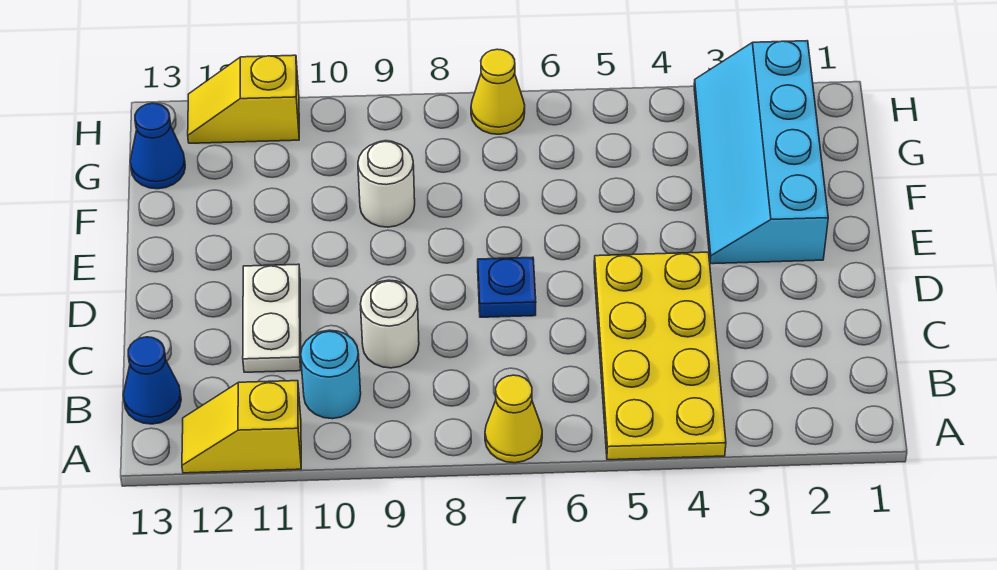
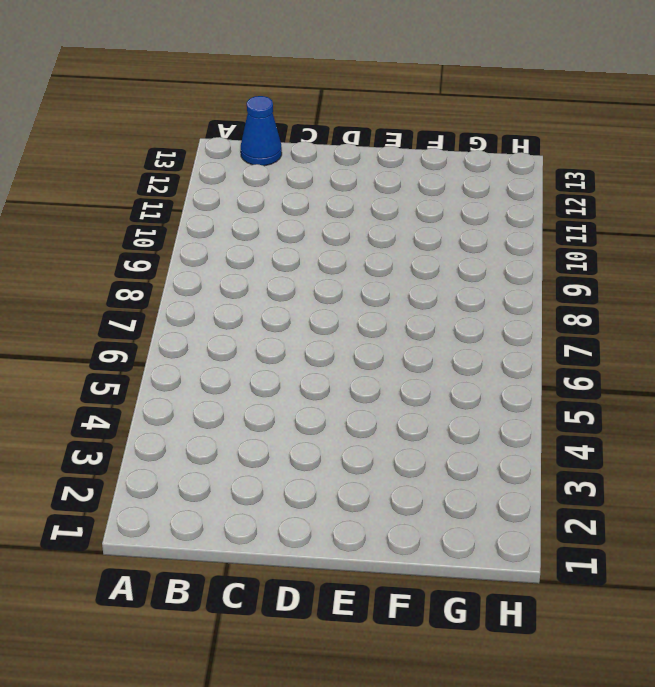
none -> yellow 2x4 plate [594,252,726,460]
none -> yellow 1x1 cone [485,375,542,463]
none -> yellow 1x2 slope [182,381,301,473]

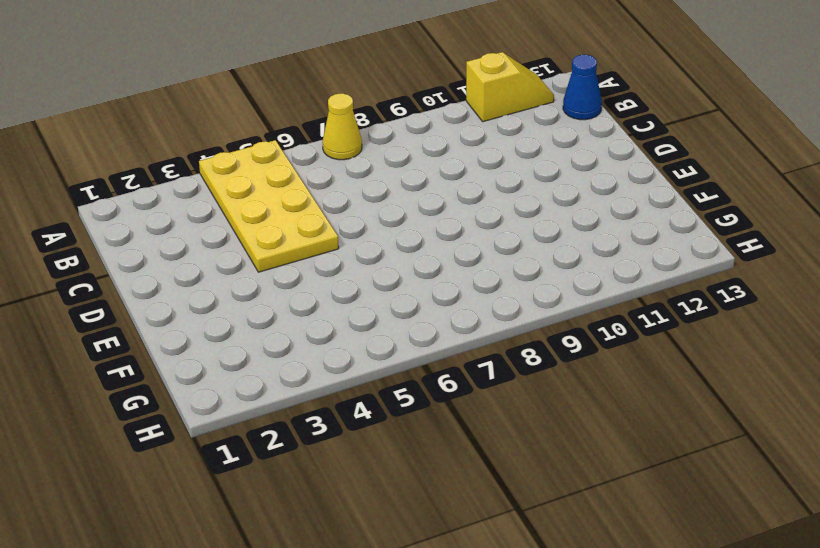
none -> cyan 1x1 round brick [301,330,361,419]
none -> white 1x1 round brick [360,280,419,368]
none -> white 1x2 plate [243,264,301,372]

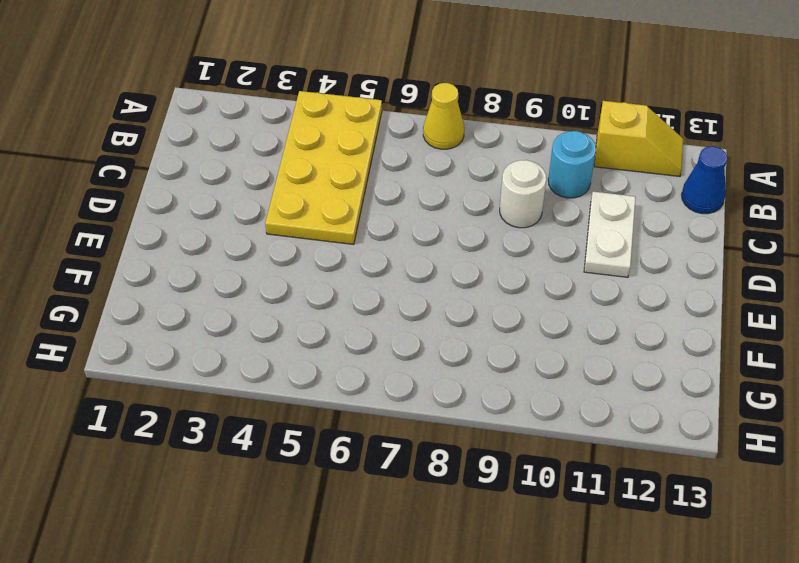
none -> blue 1x1 plate [478,257,536,317]
none -> cyan 2x4 slope [694,41,828,264]
none -> white 1x1 round brick [358,141,415,227]

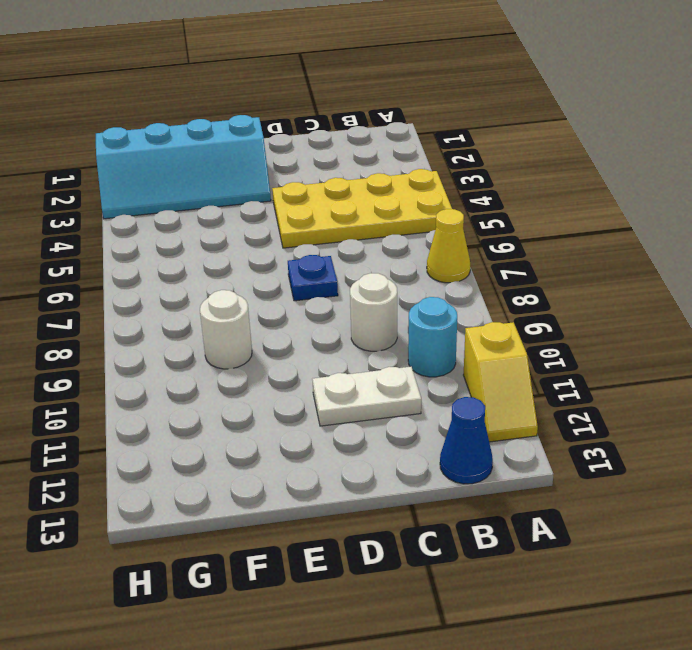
none -> blue 1x1 cone [130,103,185,189]
none -> yellow 1x1 cone [471,49,525,134]
none -> yellow 1x2 slope [188,55,299,143]

